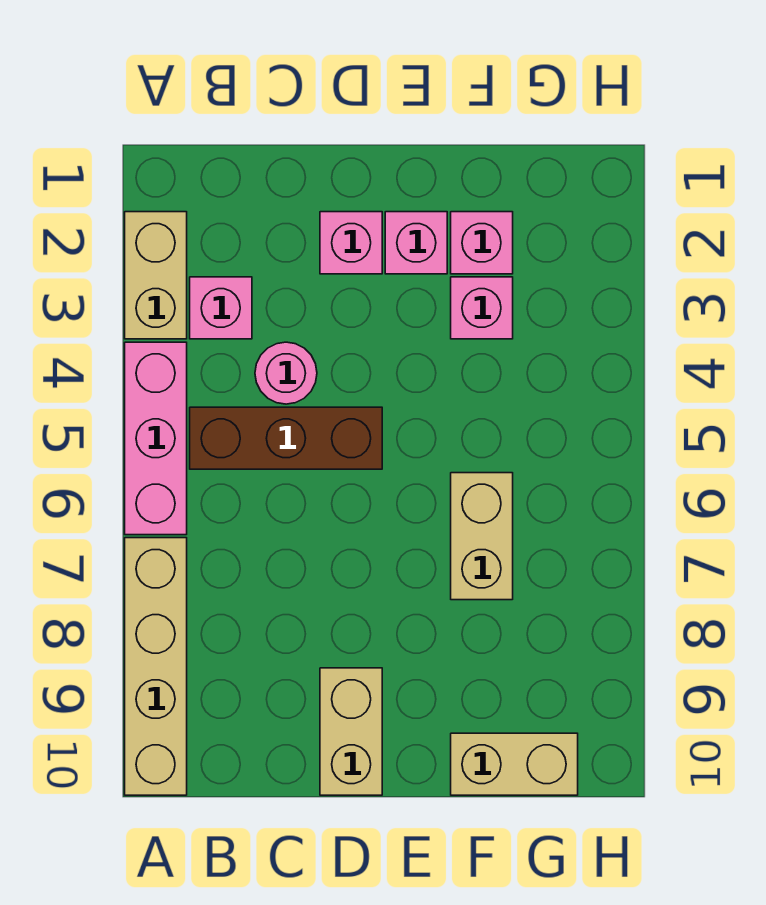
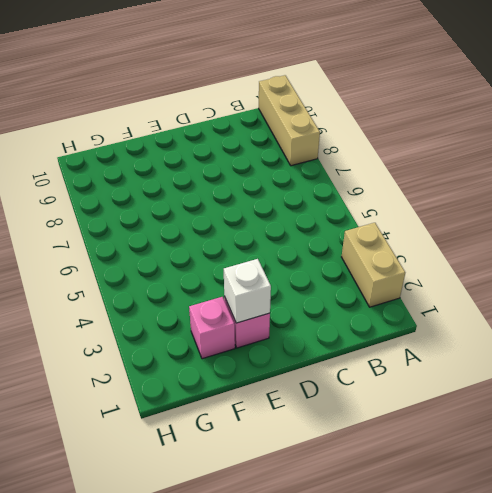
tan 1x3 brick [259,75,320,166] -> tan 1x4 brick [125,538,187,795]
white 1x1 brick [224,259,271,323] -> none
none -> pink 1x3 brick [125,342,187,535]
none -> pink 1x1 brick [190,277,252,339]
none -> brown 1x3 brick [190,407,382,469]

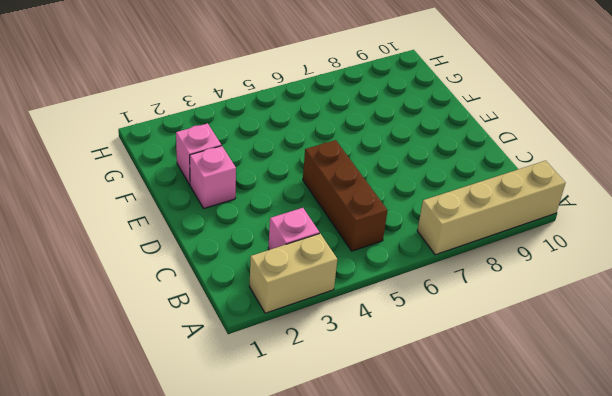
none -> pink 1x3 brick [125,342,187,535]
none -> pink 1x1 round brick [255,342,317,404]
none -> pink 1x1 brick [320,212,382,274]

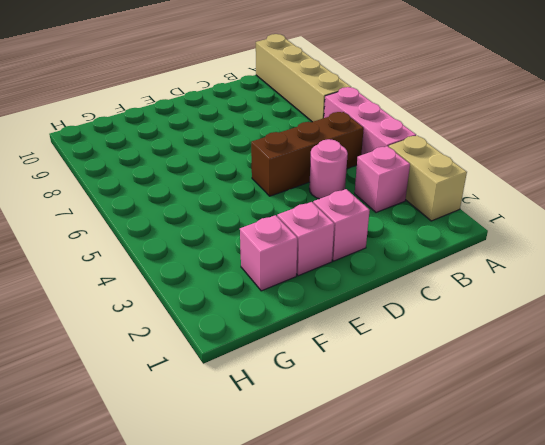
none -> tan 1x2 brick [320,668,382,795]
none -> pink 1x1 brick [451,277,513,339]
none -> tan 1x2 brick [451,473,513,600]

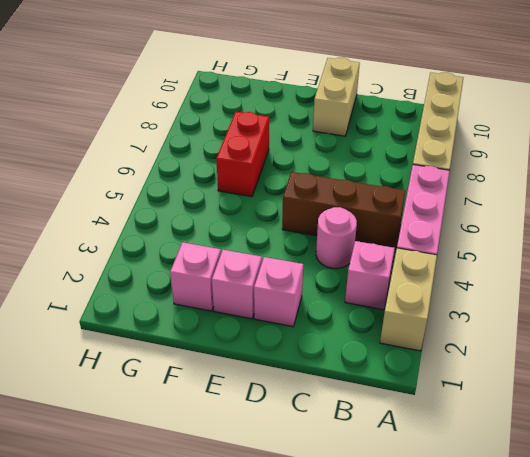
red 1x2 brick [216,112,269,197] -> tan 1x2 brick [451,473,513,600]
none -> pink 1x1 brick [451,277,513,339]
none -> tan 1x2 brick [451,733,578,795]

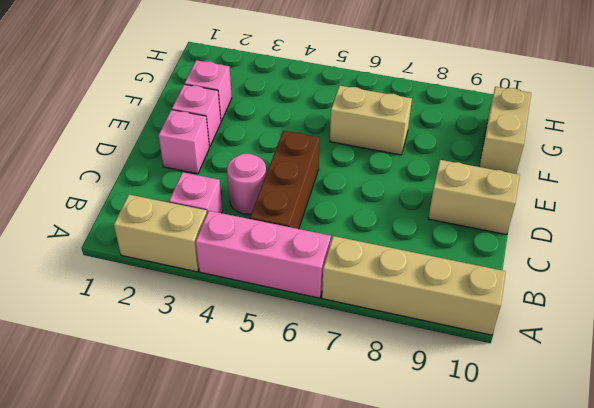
none -> pink 1x1 brick [451,277,513,339]

